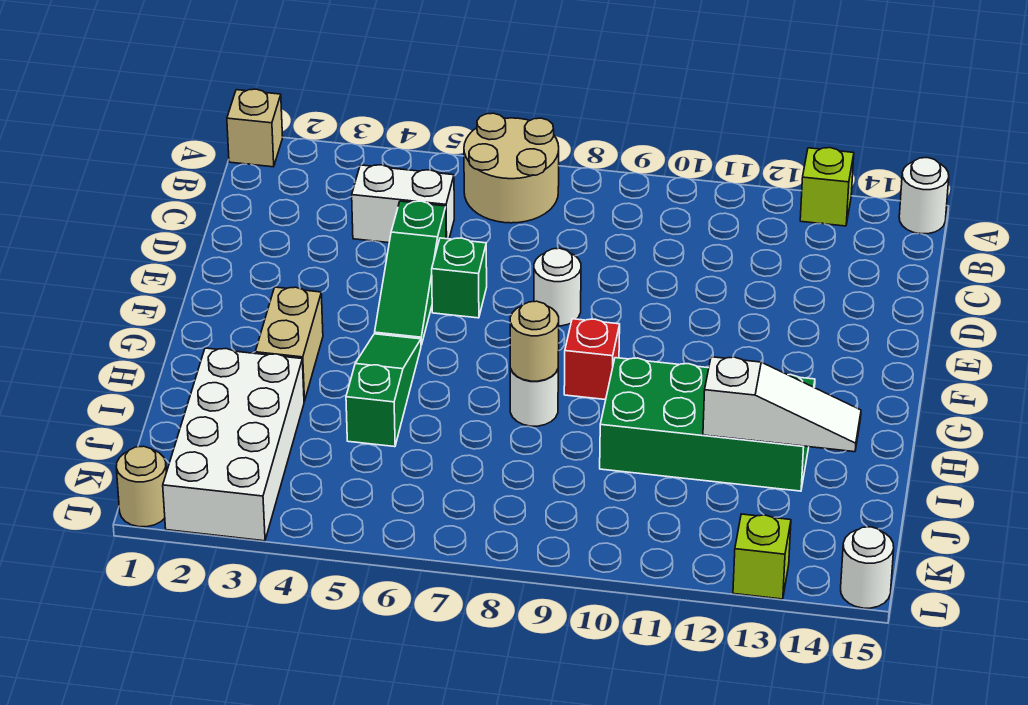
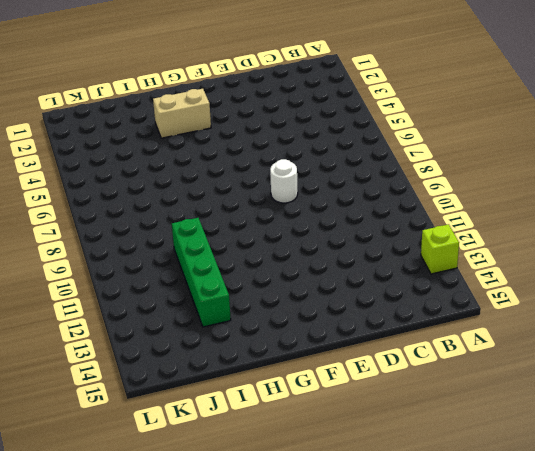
green 1x4 brick [172,218,231,327] -> green 2x4 brick [600,358,815,491]
none -> tan 1x1 brick [227,89,283,167]
none -> tan 2x2 round brick [464,113,559,223]
none -> white 1x1 round brick [899,158,949,234]

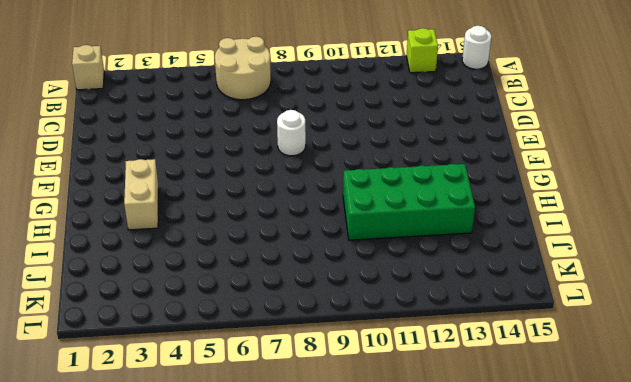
none -> white 1x2 brick [352,165,454,243]
none -> green 1x3 slope [375,201,446,345]
none -> green 1x1 brick [432,238,487,318]

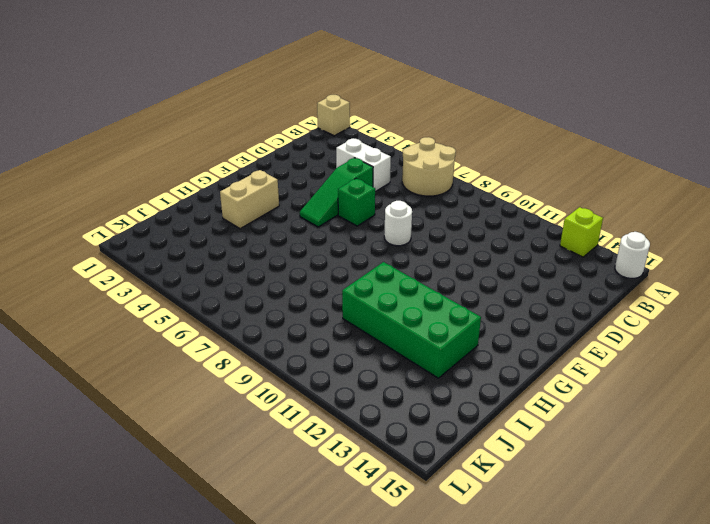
none -> green 1x3 slope [346,334,421,447]
none -> red 1x1 brick [564,319,620,400]
none -> white 1x1 round brick [510,369,558,426]

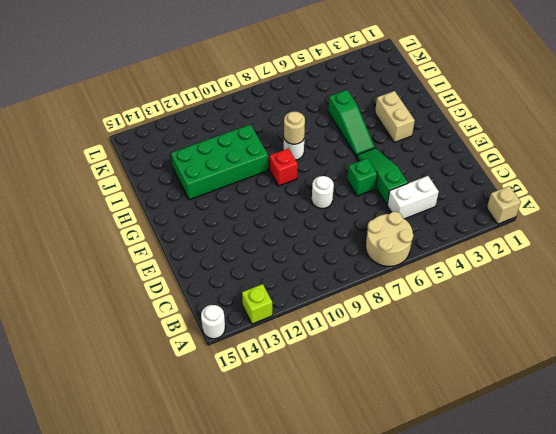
none -> white 2x4 brick [163,348,304,541]
none -> tan 1x1 round brick [116,446,167,527]
none -> lime 1x1 brick [733,514,791,599]

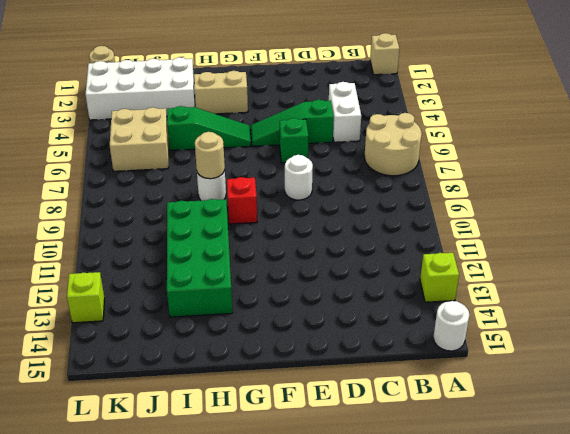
tan 2x2 brick [110,107,168,171] -> none
none -> white 1x1 round brick [841,527,894,608]
none -> white 1x3 slope [703,357,861,452]

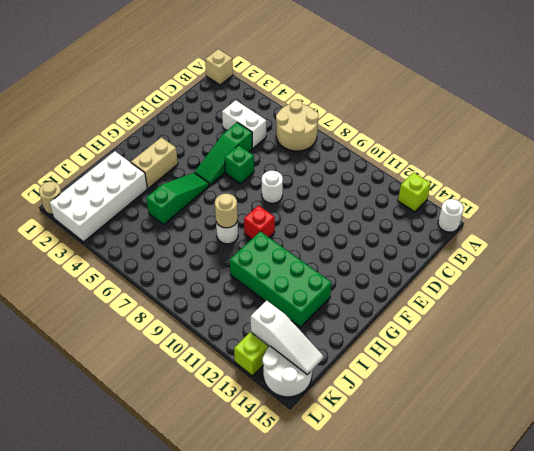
white 1x3 slope [251,300,323,375] -> white 1x3 slope moved to [703,357,861,452]
white 2x2 round brick [263,346,312,397] -> white 1x1 round brick [841,527,894,608]

